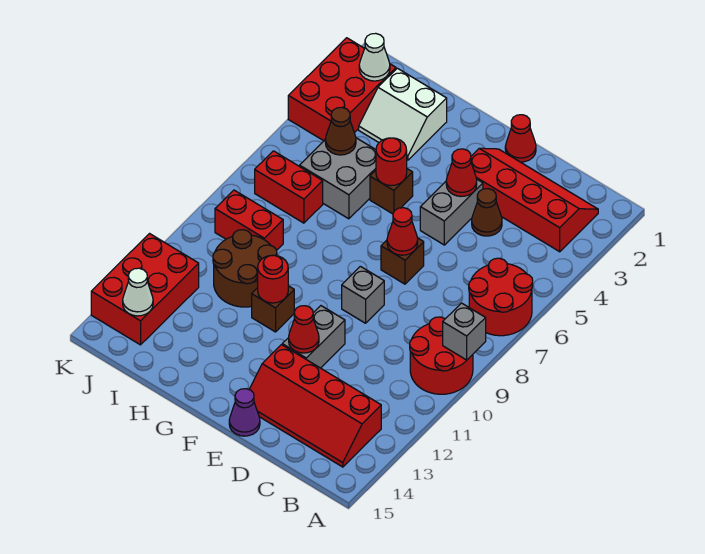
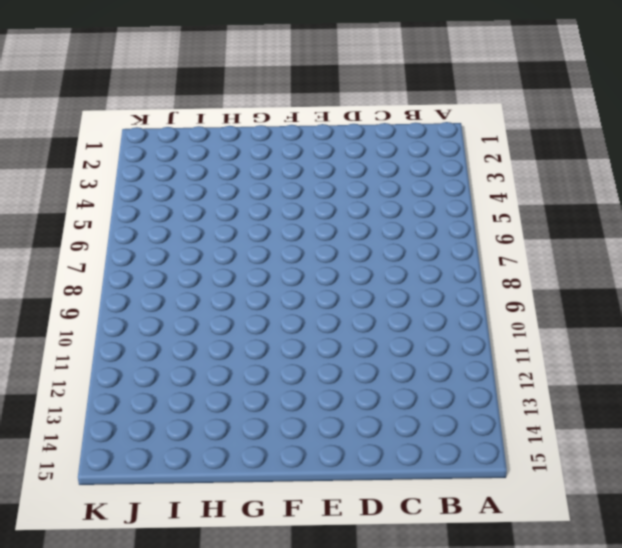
none -> red 2x2 round brick [469,258,533,336]
none -> red 2x2 round brick [410,317,473,394]
none -> red 2x4 slope [471,148,598,252]

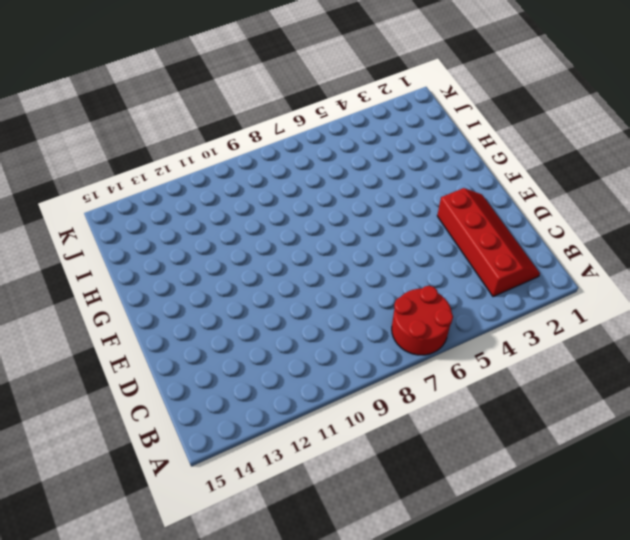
none -> red 2x2 round brick [410,317,473,394]
none -> red 2x4 slope [249,345,381,467]
none -> brown 1x1 cone [472,189,502,236]

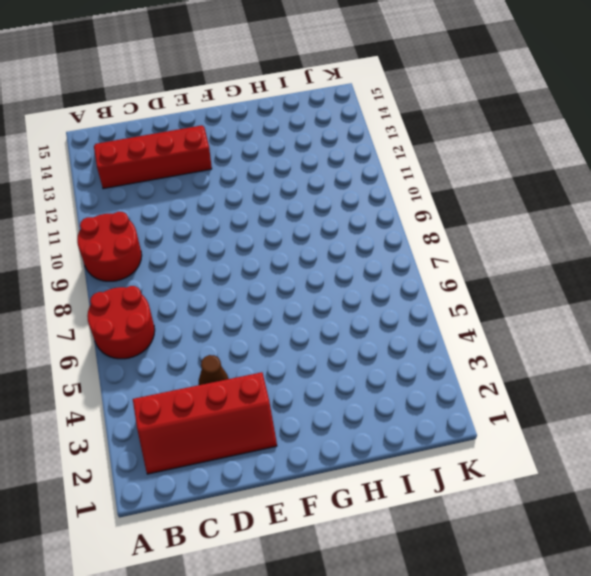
none -> red 1x1 cone [505,115,536,162]
none -> grey 1x2 brick [420,180,483,245]
none -> brown 1x1 brick [381,238,424,284]

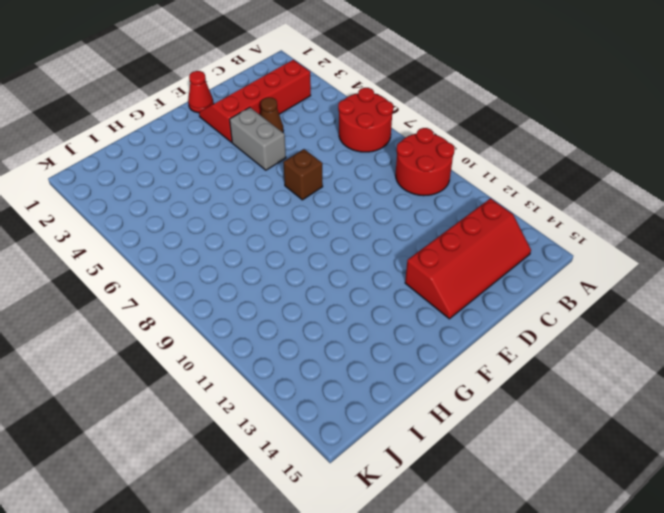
none -> grey 1x1 brick [342,266,384,323]
none -> grey 1x2 brick [282,306,345,368]
none -> purple 1x1 cone [229,389,260,436]

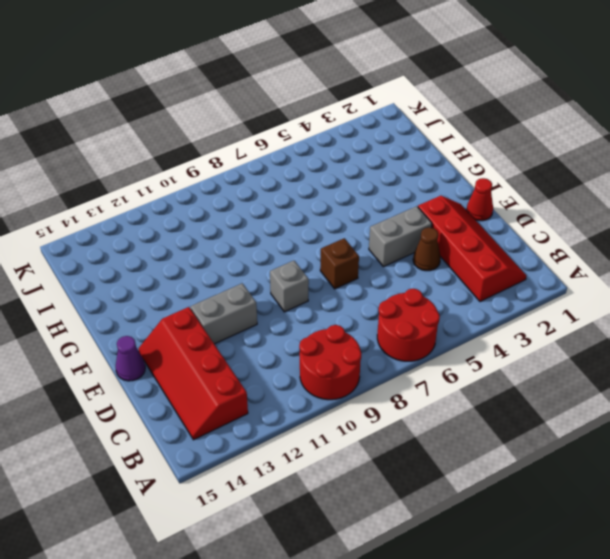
none -> brown 1x1 brick [370,169,413,214]
none -> brown 1x1 brick [252,286,294,332]
none -> white 2x2 slope [359,68,447,160]

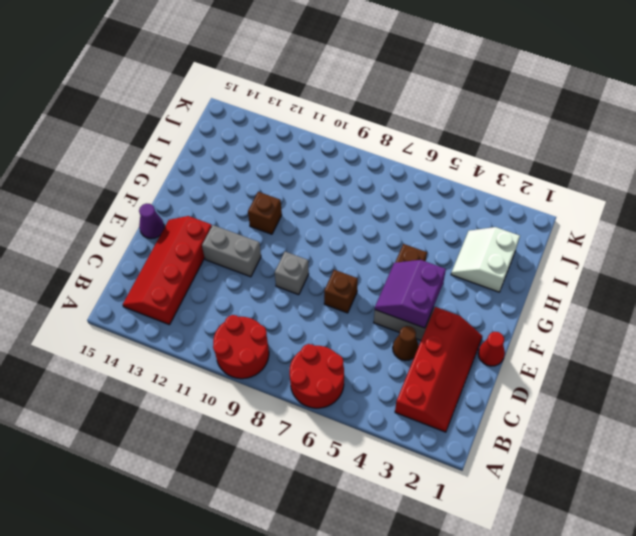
purple 2x2 slope [375,260,446,328] -> red 1x1 cone [446,149,477,196]
none -> grey 2x2 brick [300,138,376,219]
none -> brown 2x2 round brick [213,230,277,307]
none -> red 1x2 brick [255,151,323,223]

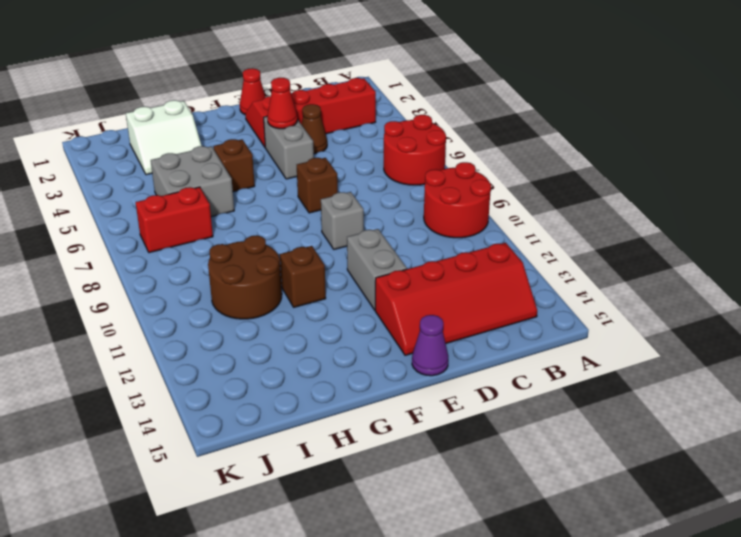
none -> red 1x2 brick [215,190,283,250]
none -> red 2x3 brick [288,38,396,141]
none -> red 2x3 brick [91,234,199,345]

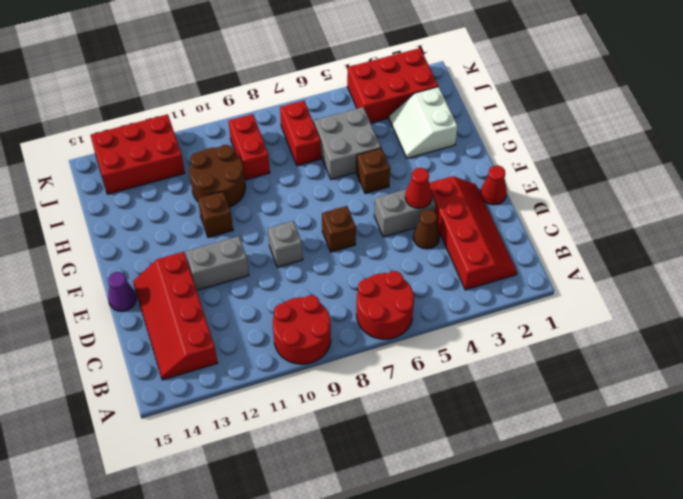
none -> grey 1x1 brick [443,303,486,360]
none -> red 1x1 cone [387,208,418,255]
none -> red 1x1 cone [289,306,319,353]

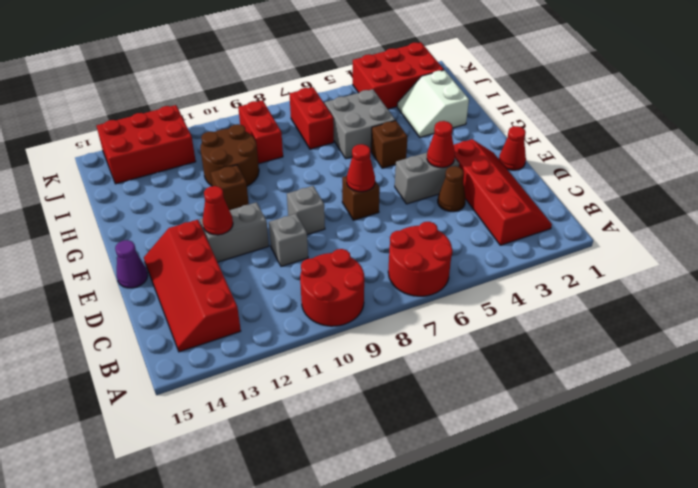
grey 1x1 brick [269,214,308,266] -> grey 1x1 brick moved to [443,303,486,360]
none -> red 1x1 round brick [376,138,407,186]
none -> red 1x1 round brick [258,255,288,303]
none -> brown 1x1 cone [325,107,356,155]

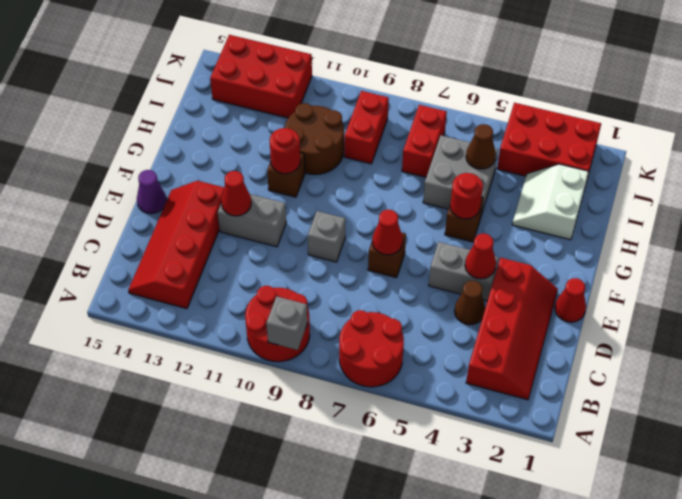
none -> white 1x1 cone [359,33,390,81]
none -> white 1x1 cone [123,268,153,316]

